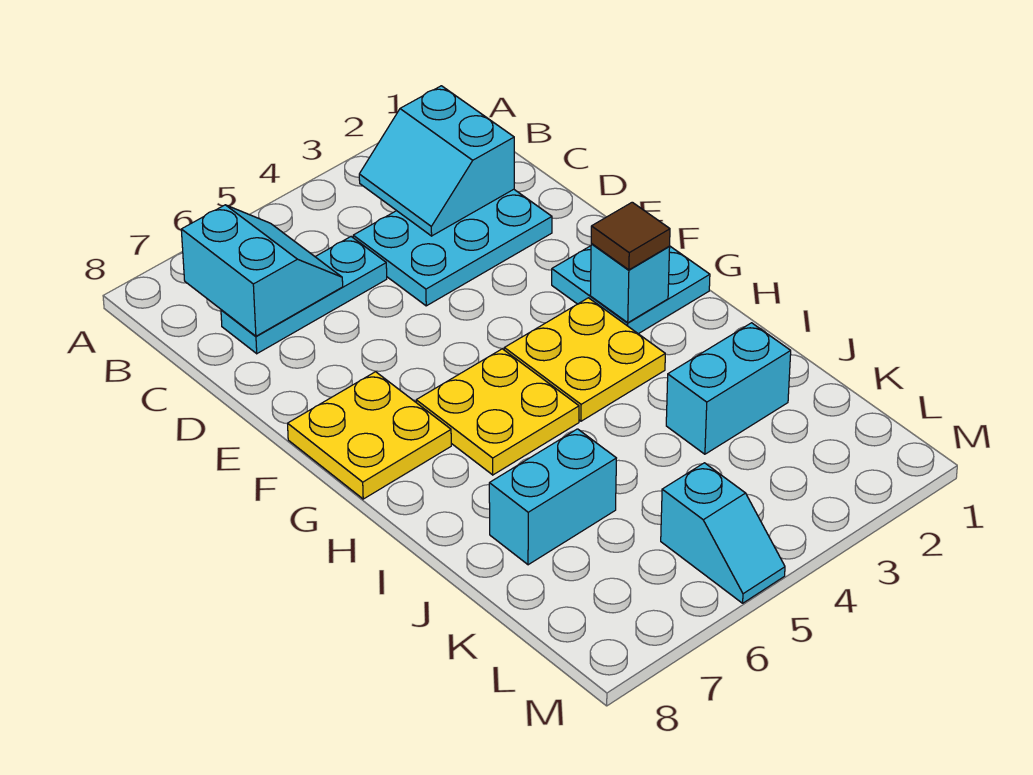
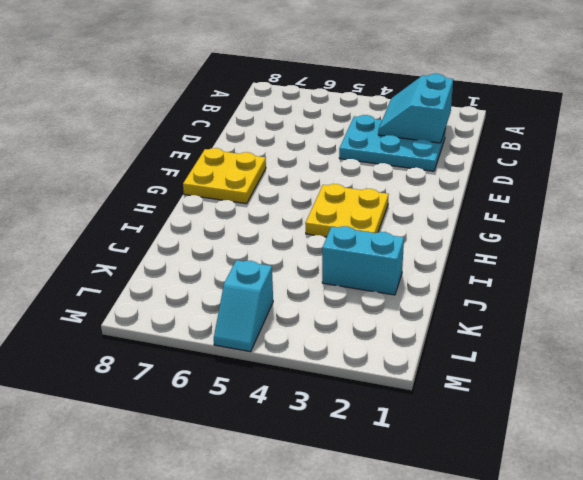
none -> cyan 1x3 plate [221,237,387,354]
none -> cyan 2x2 plate [552,246,710,334]
none -> yellow 2x2 plate [416,349,579,475]

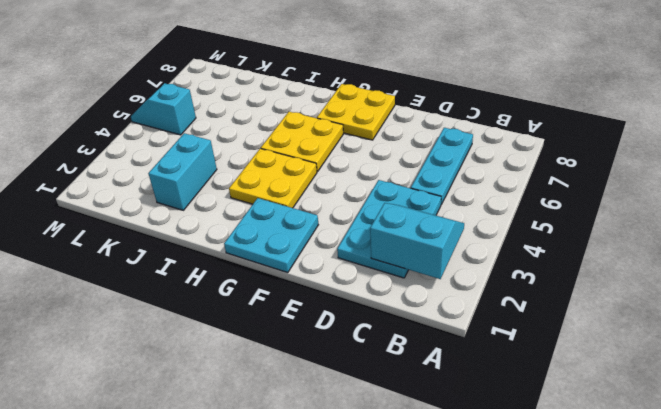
none -> cyan 1x2 brick [489,429,616,565]
none -> cyan 2x2 slope [181,205,343,336]
none -> cyan 1x1 brick [590,244,670,323]

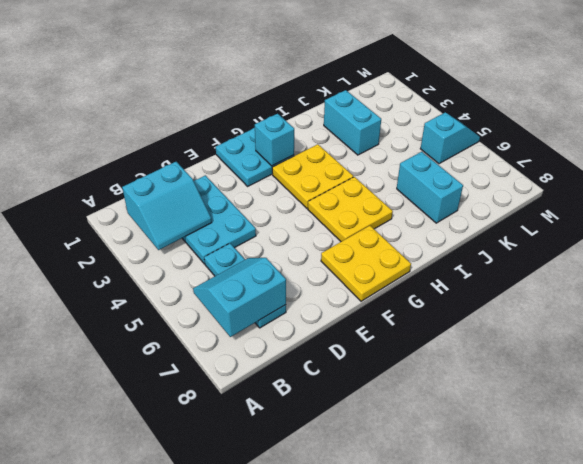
none -> brown 1x1 tile [591,202,670,270]

